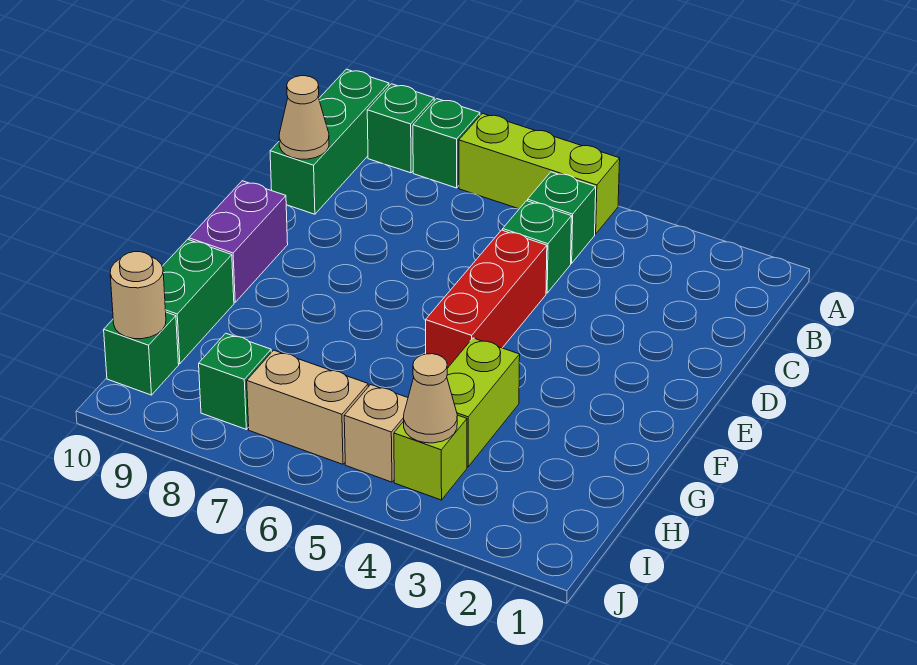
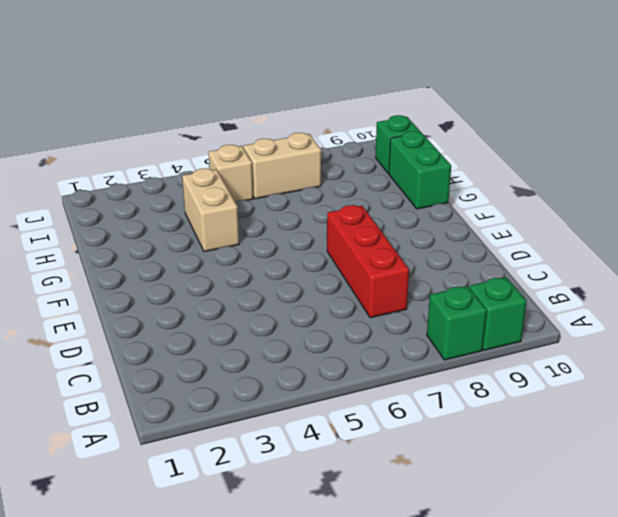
red 1x3 brick [327,205,409,318] -> red 1x3 brick moved to [426,230,547,368]
tan 1x2 brick [182,168,239,252] -> lime 1x2 brick [447,338,520,467]
none -> lime 1x3 brick [459,113,620,234]
none -> green 1x3 brick [270,69,389,214]
none -> green 1x1 brick [528,172,596,263]

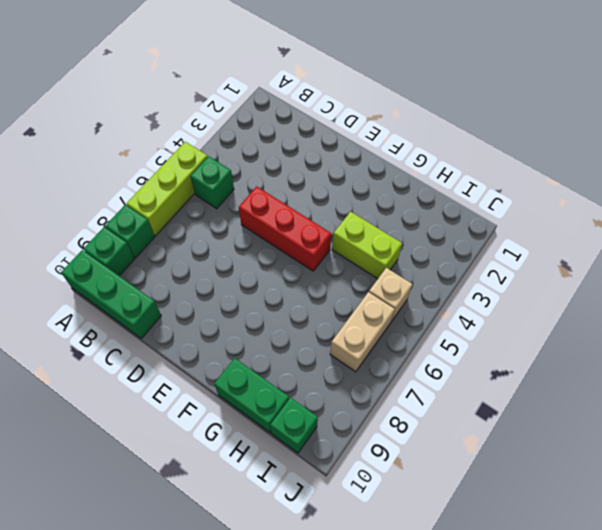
none -> green 1x1 brick [503,201,572,293]
none -> purple 1x2 brick [189,181,288,302]
none -> lime 1x1 brick [394,415,467,500]

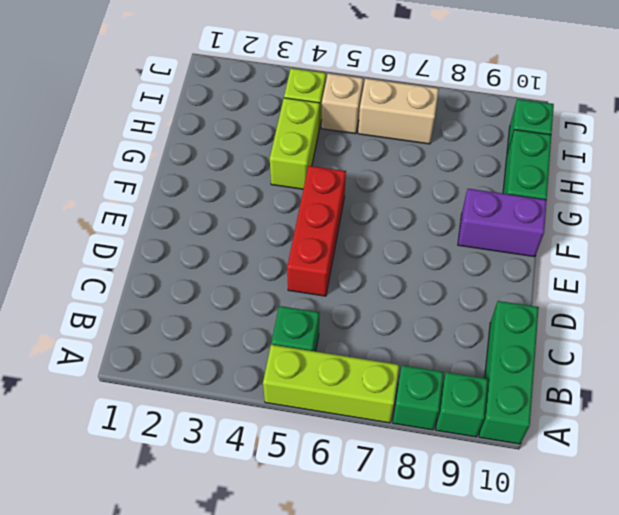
purple 1x2 brick [458,189,547,257] -> purple 1x2 brick turned to [189,181,288,302]
none -> green 1x1 brick [503,201,572,293]
none -> green 1x1 brick [199,333,271,429]
none -> tan 1x1 cone [279,76,329,159]

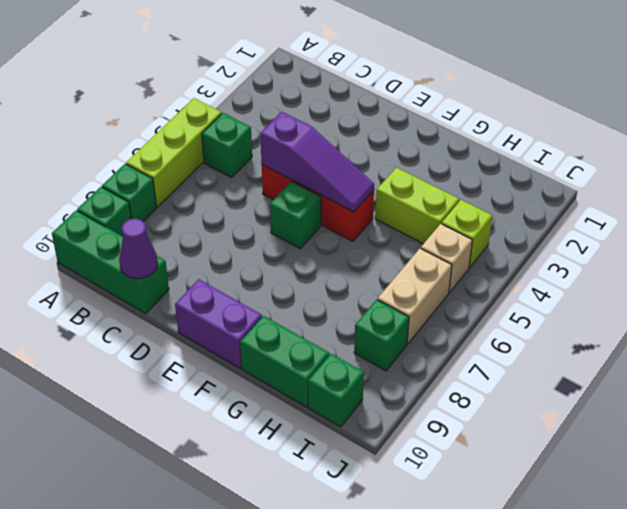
purple 1x1 cone [119,219,158,279] -> tan 1x1 cone [279,76,329,159]
purple 1x3 slope [260,112,374,212] -> none
green 1x1 brick [270,182,321,249] -> green 1x1 brick moved to [503,201,572,293]
none -> tan 1x1 cone [404,354,457,443]
none -> tan 1x1 round brick [110,252,166,339]

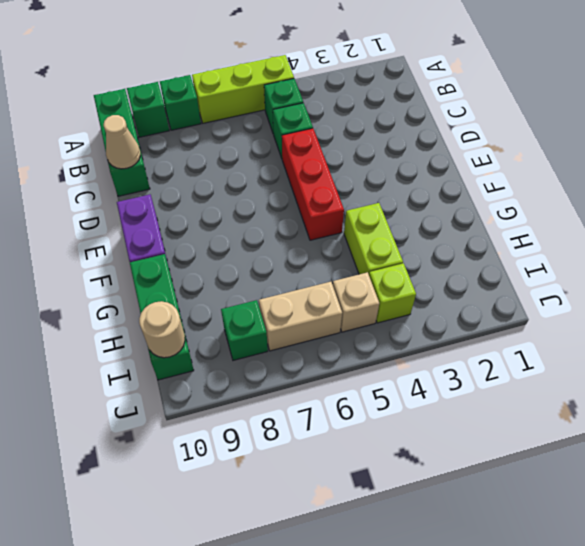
none -> tan 1x1 cone [404,354,457,443]

